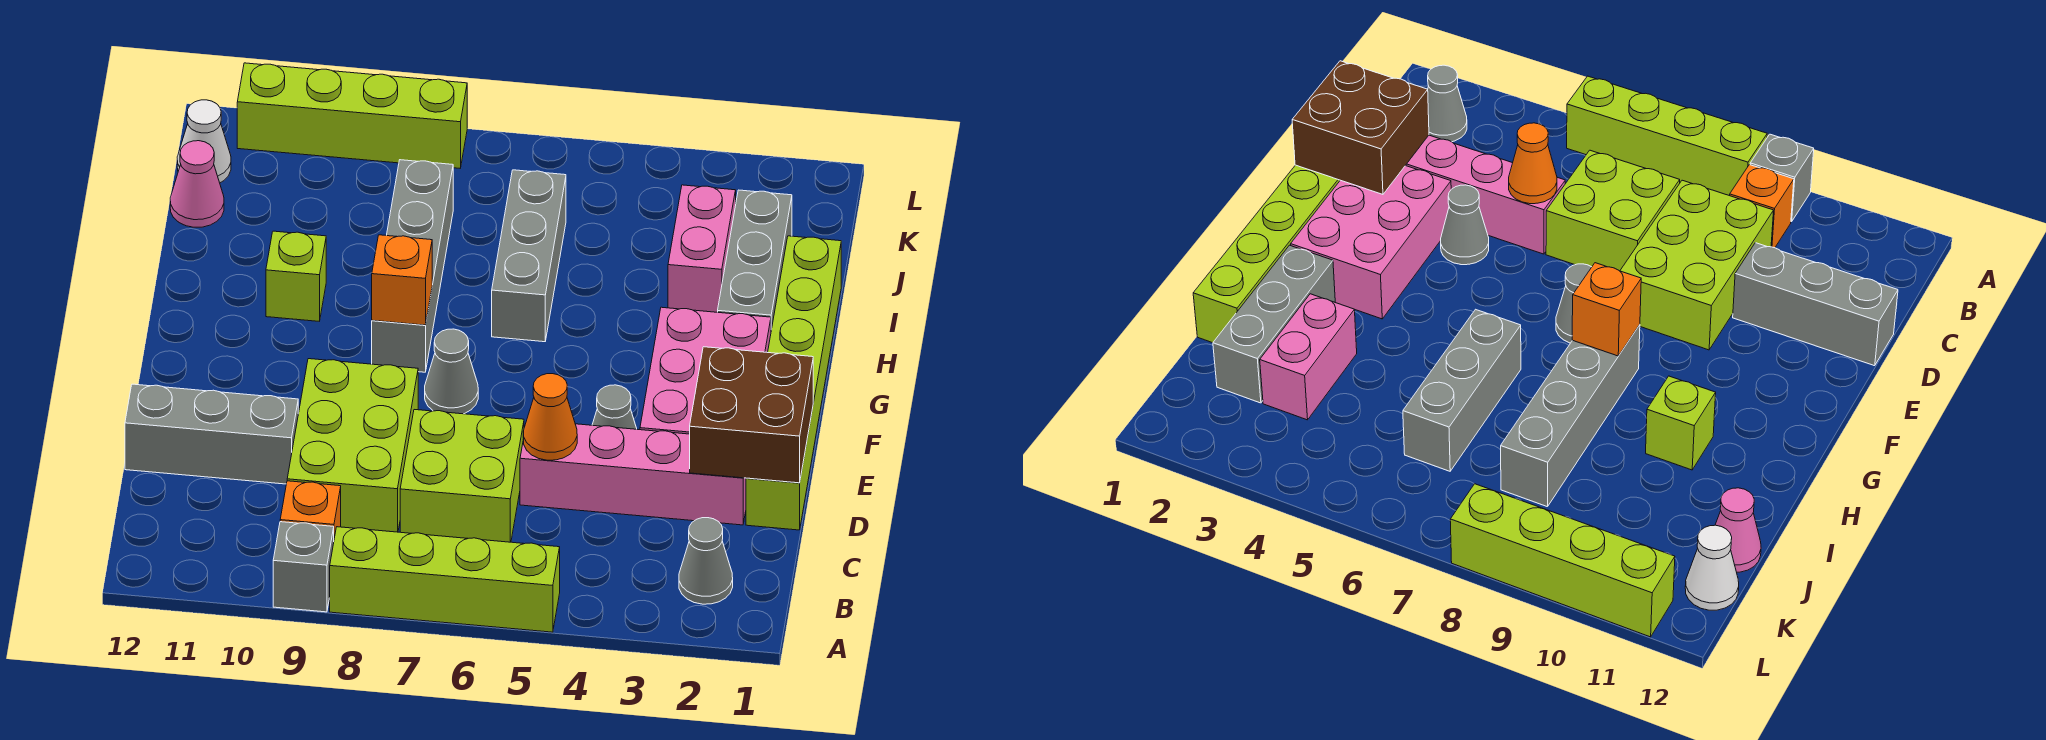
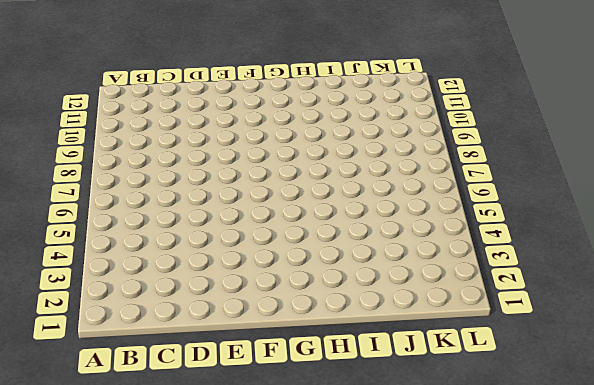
none -> lime 1x4 brick [330,527,560,632]
none -> grey 1x1 brick [273,522,334,612]
none -> grey 1x1 cone [679,518,733,604]

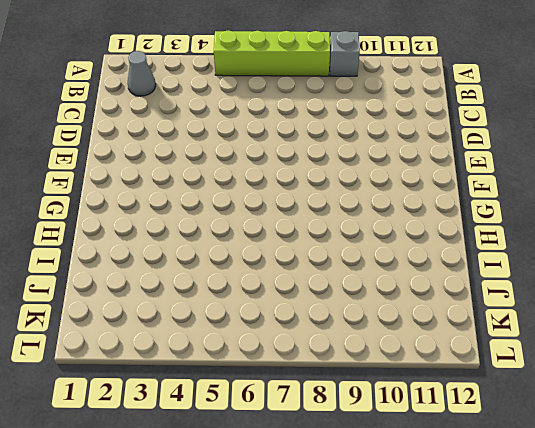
none -> orange 1x1 brick [280,481,341,538]
none -> lime 2x2 brick [400,410,524,542]
none -> lime 2x3 brick [287,359,418,532]

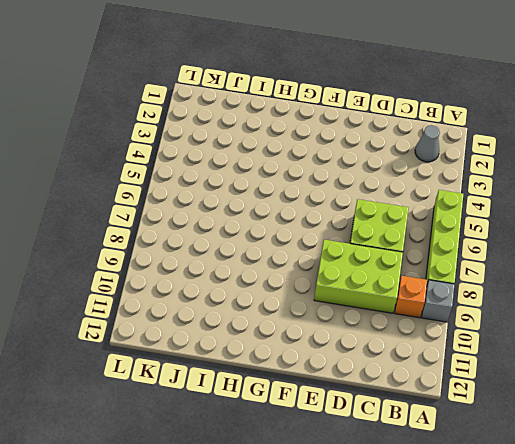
none -> lime 1x6 brick [746,236,841,530]
none -> pink 1x4 brick [520,424,746,525]
none -> grey 1x3 brick [125,384,298,484]

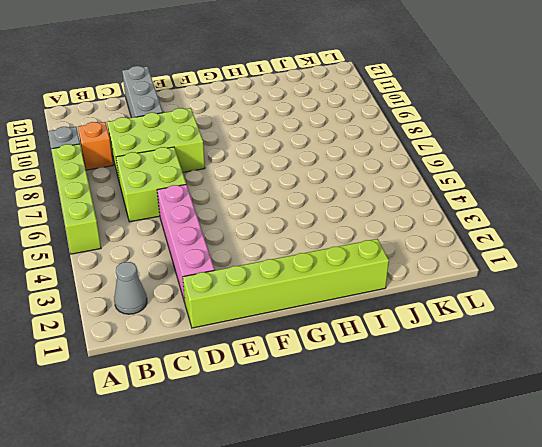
none -> pink 2x3 brick [640,307,771,434]
none -> grey 1x1 cone [592,385,637,429]
none -> grey 1x1 cone [425,329,478,414]

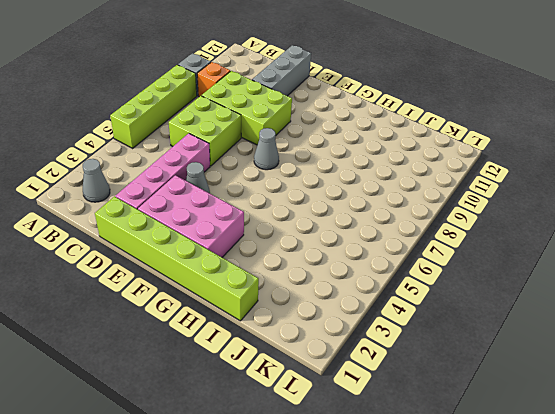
none -> grey 1x4 brick [372,160,453,372]
none -> grey 1x3 brick [718,190,792,330]
none -> grey 1x3 brick [492,170,566,342]

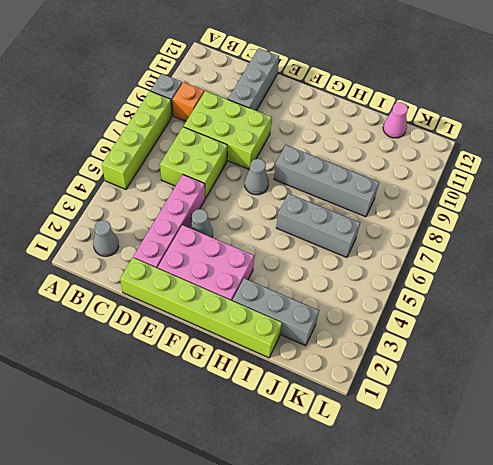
none -> lime 1x1 brick [266,231,326,321]
none -> pink 1x2 brick [668,185,736,312]
none -> white 1x1 cone [177,100,231,183]

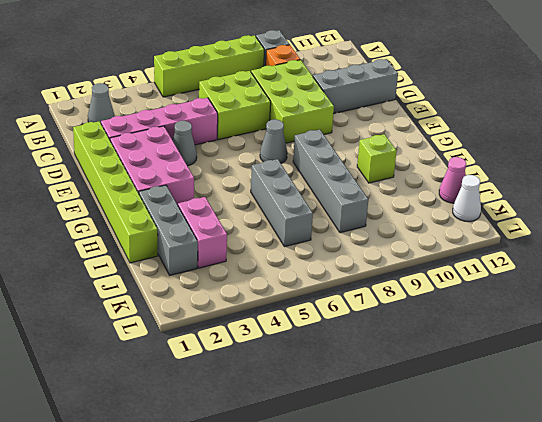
none -> lime 1x4 brick [237,63,467,168]
none -> brown 2x2 brick [690,347,813,483]
none -> orange 1x1 cone [523,374,577,460]

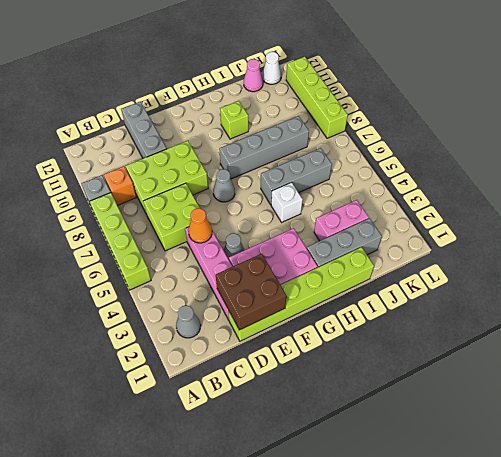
white 1x1 brick [271,182,303,222] -> none
none -> orange 1x1 brick [372,235,432,325]

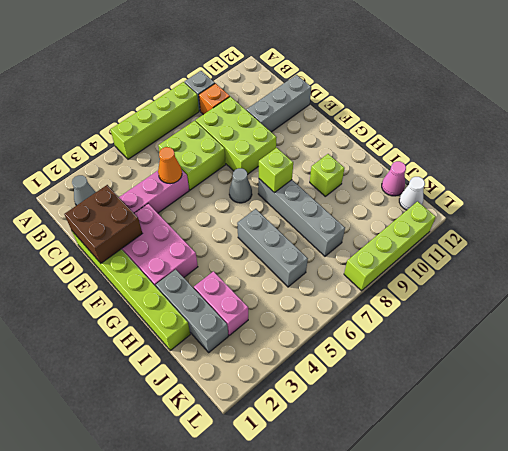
lime 1x1 brick [259,148,293,193] -> orange 1x1 brick [372,235,432,325]
none -> grey 1x1 cone [592,385,637,429]

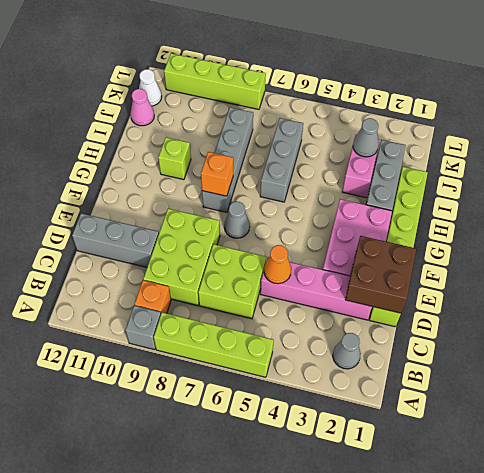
grey 1x1 cone [353,118,379,157] -> grey 1x1 cone moved to [592,385,637,429]

